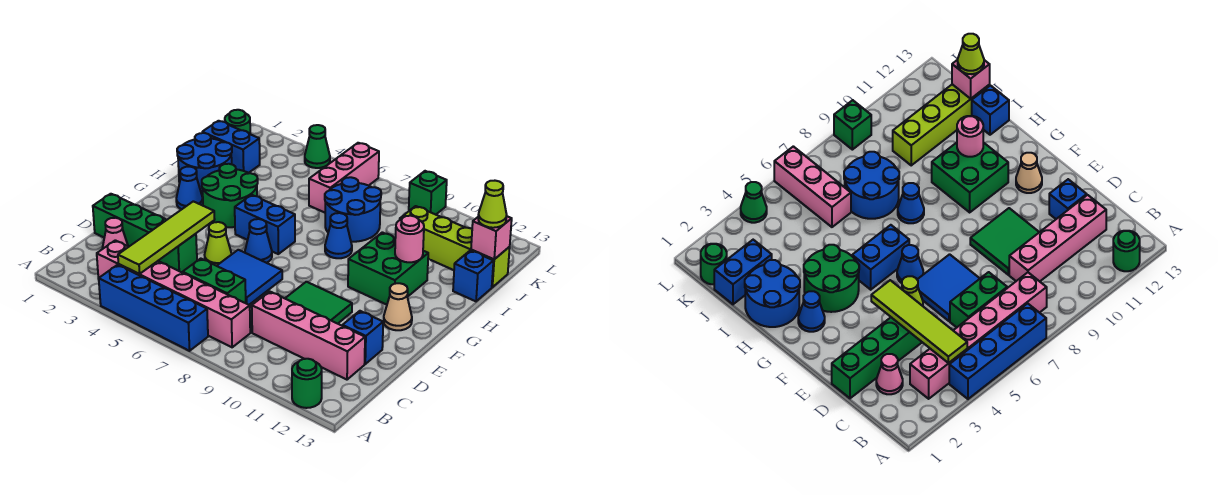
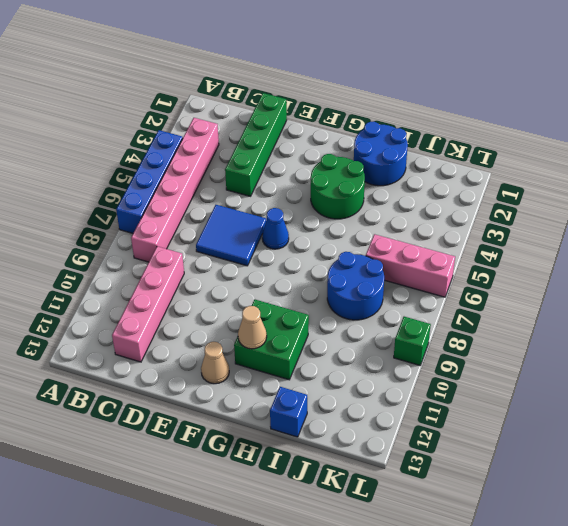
tan 1x1 cone [238,306,267,349] -> none
none -> green 1x1 round brick [292,359,322,408]
none -> pink 1x1 cone [102,218,128,249]
none -> green 1x2 brick [183,259,246,303]
none -> green 2x2 tile [285,282,352,324]

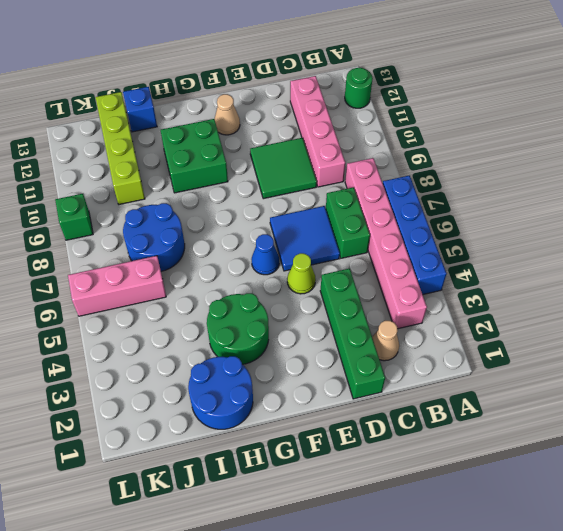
tan 1x1 cone [372,321,399,361] -> pink 1x1 cone [102,218,128,249]
none -> blue 1x1 brick [342,311,383,364]
none -> blue 1x1 cone [176,167,203,209]
none -> blue 1x2 brick [235,195,295,254]
none -> blue 1x1 cone [325,213,352,258]

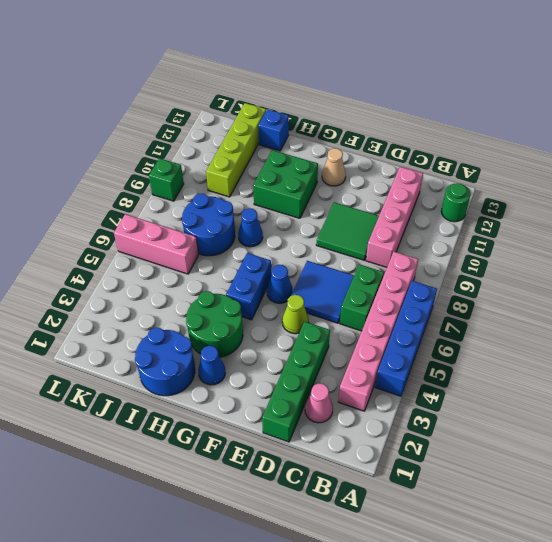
none -> blue 1x1 brick [342,311,383,364]
none -> blue 1x2 brick [202,121,260,173]
none -> green 1x1 round brick [225,110,250,134]
none -> green 1x1 cone [305,125,330,168]

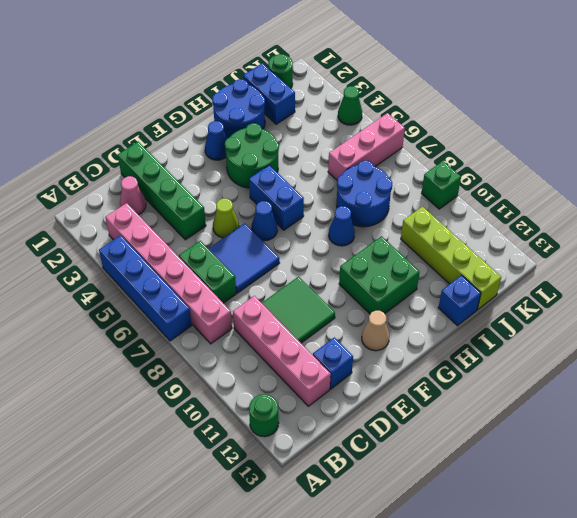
none -> lime 1x4 tile [118,201,215,274]
none -> pink 1x1 round brick [395,216,424,262]
none -> pink 1x1 brick [471,216,512,259]
none -> lime 1x1 cone [478,181,507,228]

